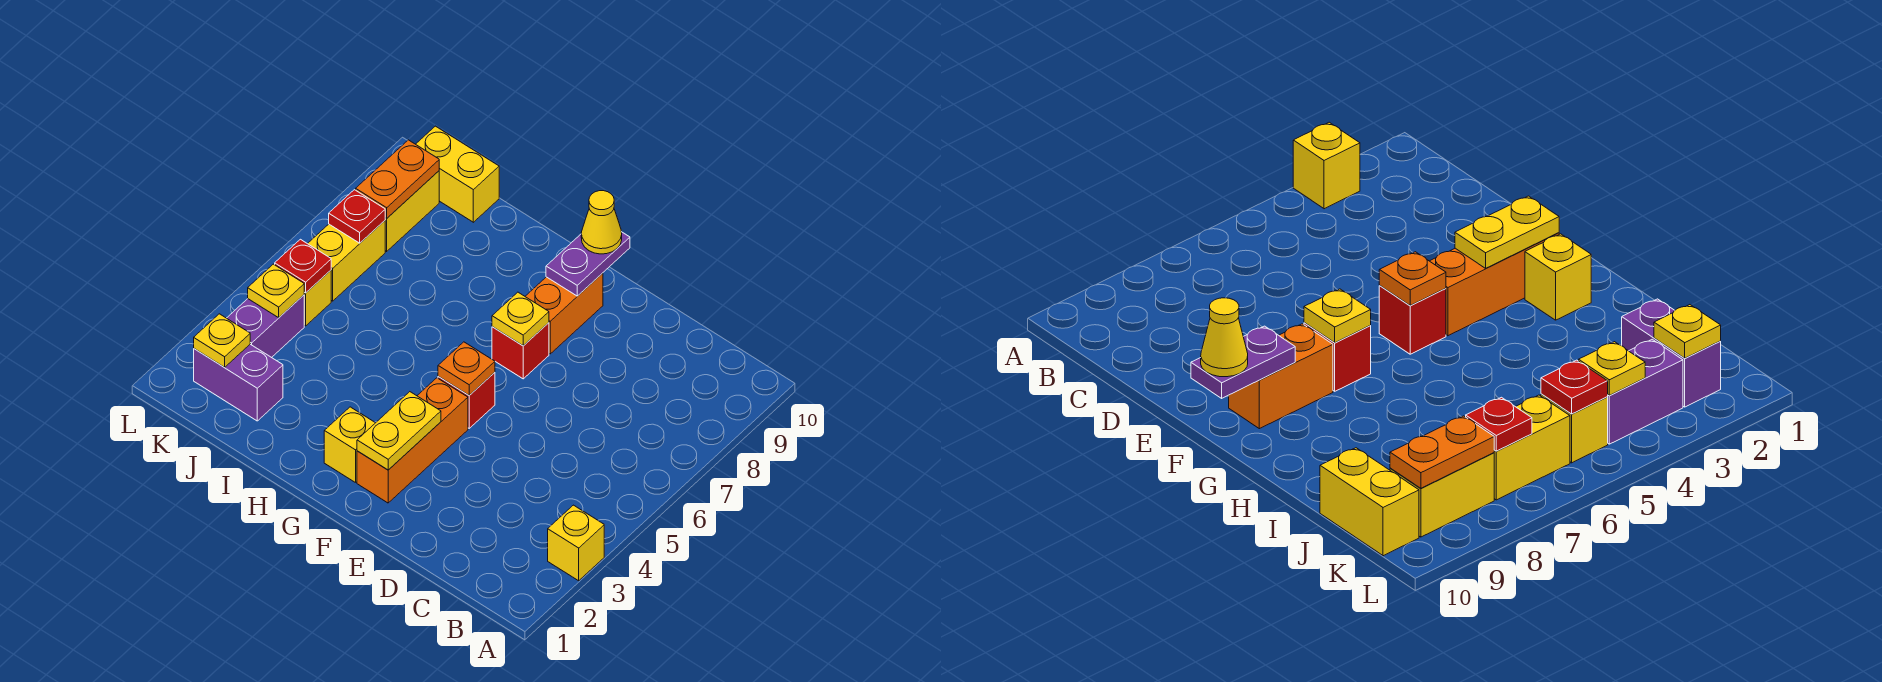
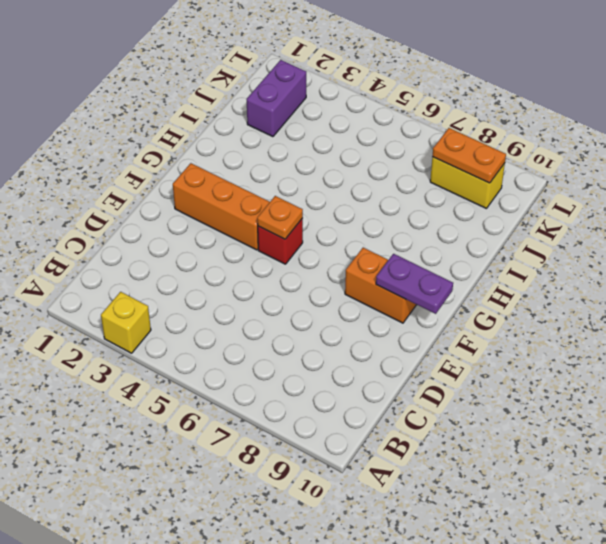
none -> red 1x1 brick [492,323,549,379]
none -> yellow 1x1 brick [324,407,375,483]
none -> yellow 1x2 brick [416,126,499,222]

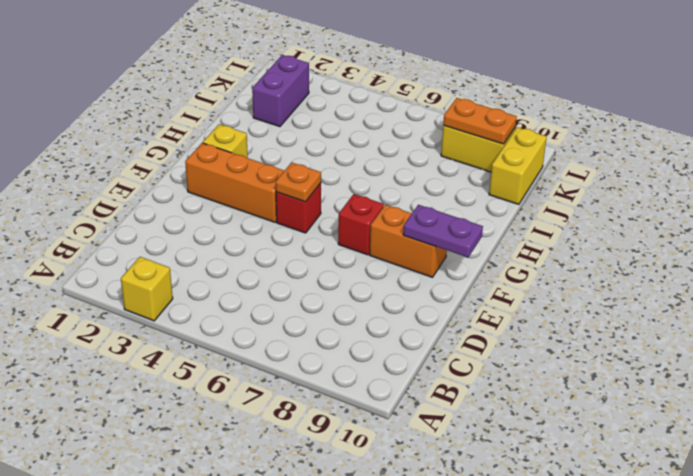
none -> purple 1x2 brick [227,295,304,358]
none -> yellow 1x1 brick [304,270,331,326]
none -> yellow 1x2 brick [308,221,385,301]

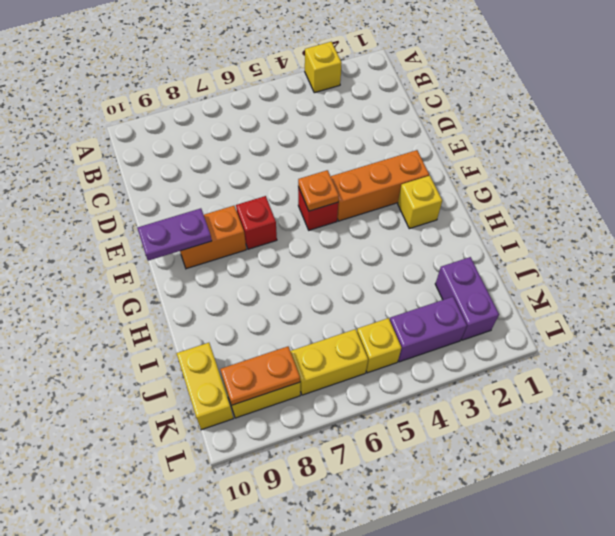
none -> yellow 1x2 plate [357,392,441,470]
none -> yellow 1x1 plate [492,292,549,346]
none -> yellow 1x1 plate [194,314,250,367]

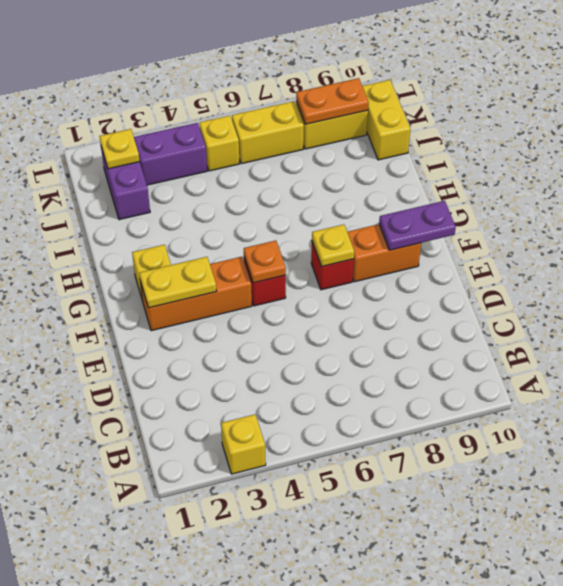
none -> yellow 1x1 plate [248,264,304,318]
none -> red 1x1 plate [275,239,331,293]
none -> red 1x1 plate [329,190,385,243]

